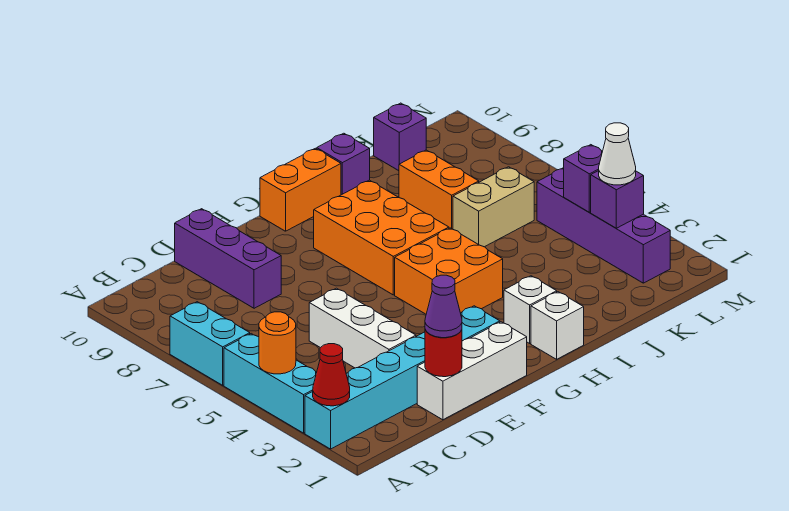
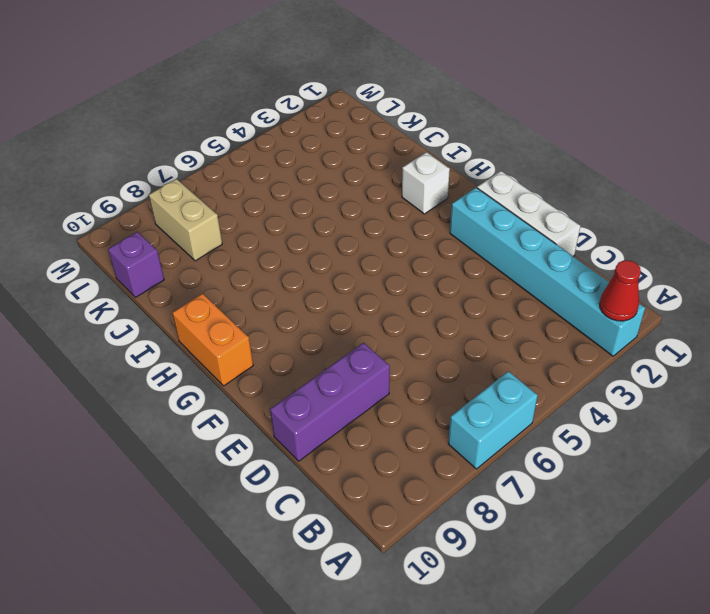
tan 1x2 brick [149,179,222,261] -> tan 1x2 brick moved to [453,167,534,247]
none -> cyan 1x3 brick [224,334,317,433]
none -> white 1x3 brick [309,288,416,368]
none -> orange 2x2 brick [395,228,503,314]

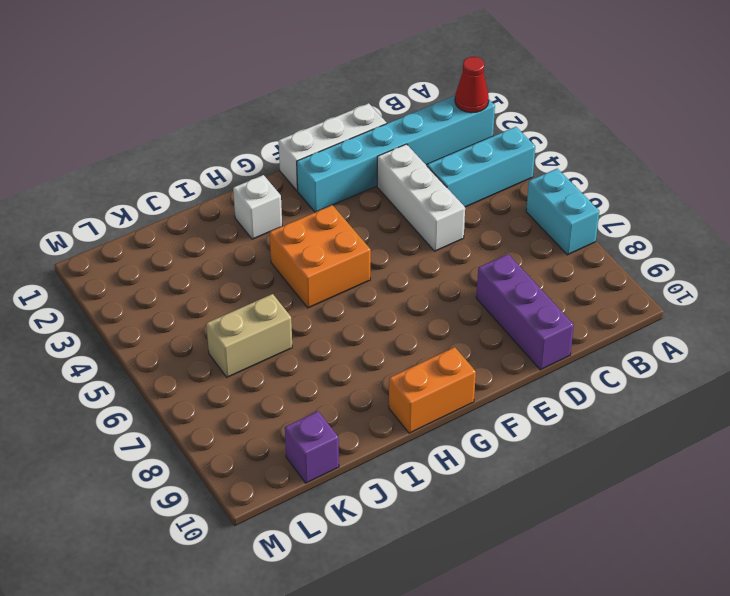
cyan 1x3 brick [427,127,535,207] -> cyan 1x3 brick turned to [224,334,317,433]
none -> orange 2x3 brick [314,180,449,295]
none -> white 1x1 brick [531,292,584,359]
none -> purple 1x1 brick [317,133,370,195]

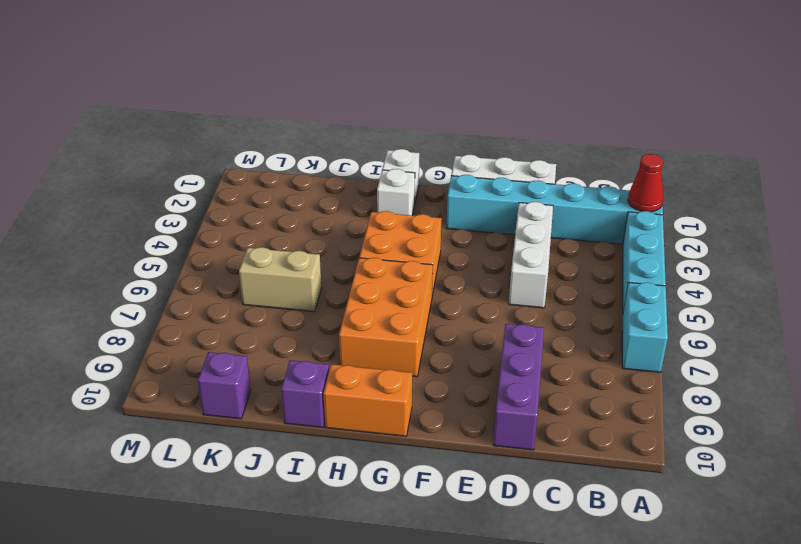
none -> orange 1x2 brick [399,150,479,229]
none -> purple 1x4 brick [537,168,670,283]
none -> orange 1x1 round brick [259,312,296,374]

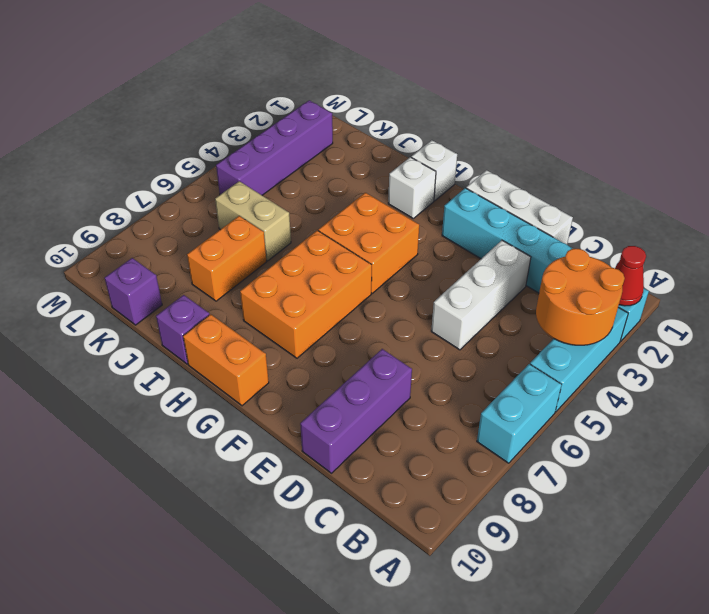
orange 2x2 round brick [536,249,625,345] -> orange 1x1 round brick [259,312,296,374]
none -> red 1x1 round brick [425,330,462,377]
none -> purple 1x1 brick [591,171,644,228]
none -> purple 1x1 brick [564,145,603,212]

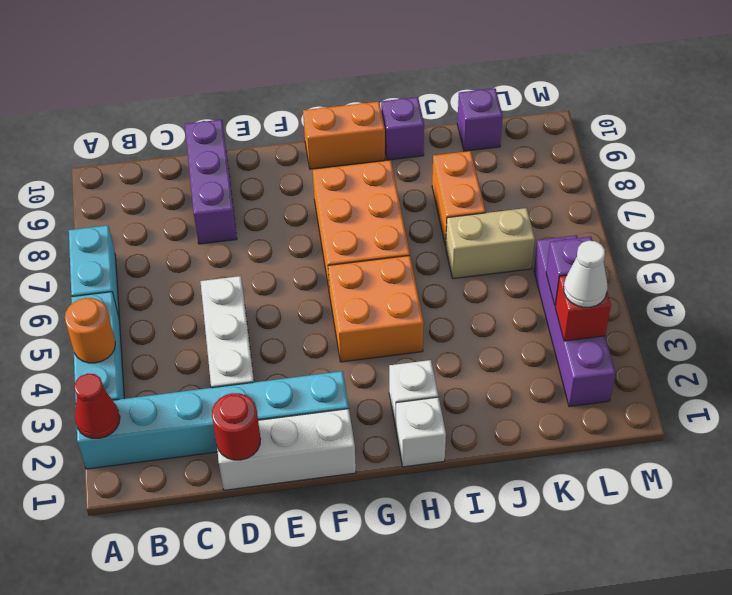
red 1x1 brick [555,275,611,341] -> purple 1x1 brick [591,171,644,228]
none -> purple 1x1 cone [425,275,462,338]

